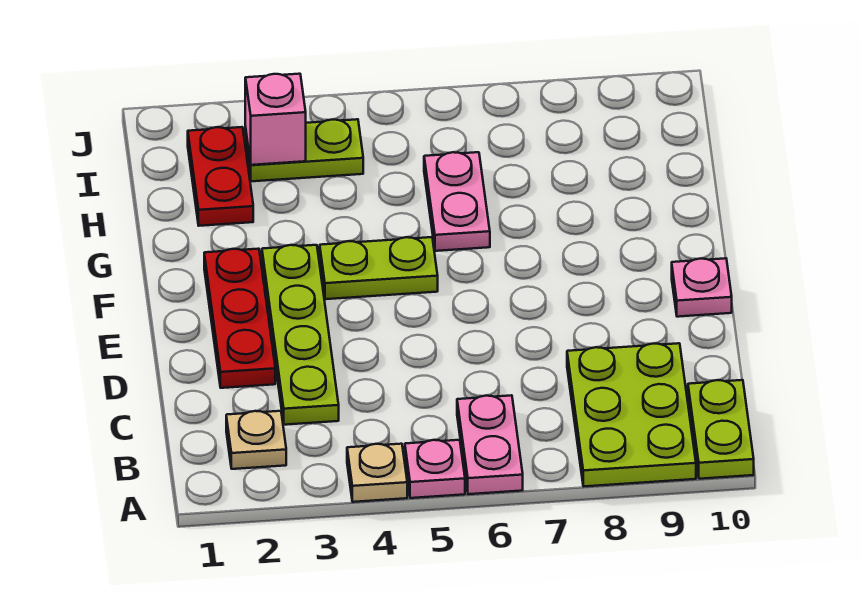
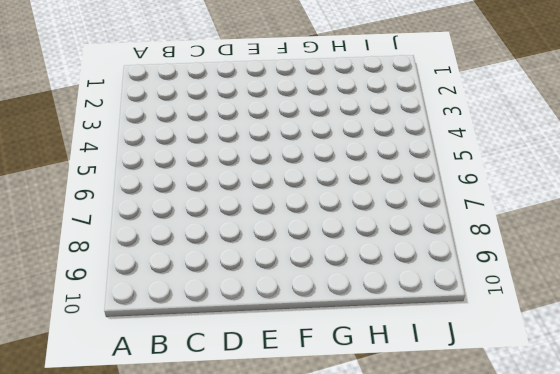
none -> tan 1x1 plate [347,444,407,502]
none -> pink 1x1 plate [405,440,465,498]
none -> pink 1x2 plate [457,395,523,494]

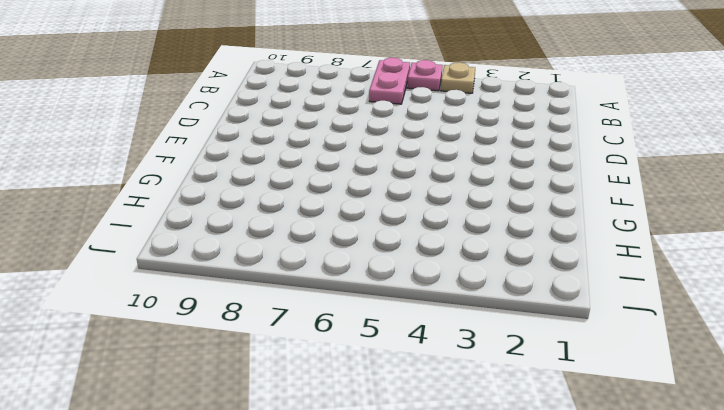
none -> lime 2x3 plate [567,343,696,486]
none -> lime 1x2 plate [688,380,754,479]
none -> tan 1x1 plate [226,411,286,469]

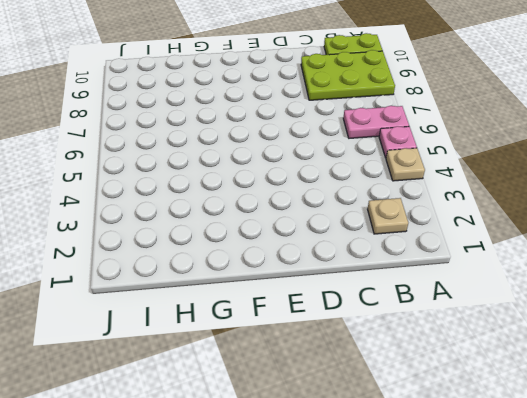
none -> lime 1x4 plate [262,245,339,425]
none -> red 1x3 plate [204,249,275,388]
none -> pink 1x1 plate [672,258,732,317]

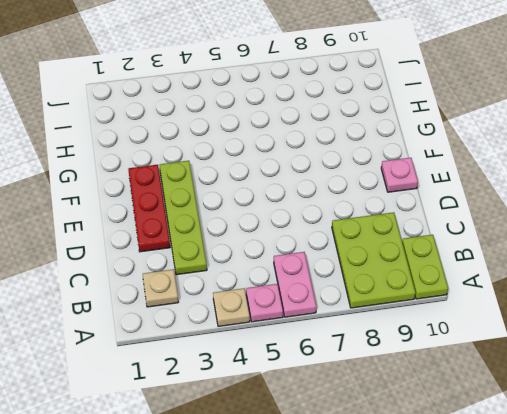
none -> lime 1x2 plate [320,237,438,299]
none -> pink 1x2 plate [424,152,490,251]
none -> red 1x2 plate [188,127,253,226]

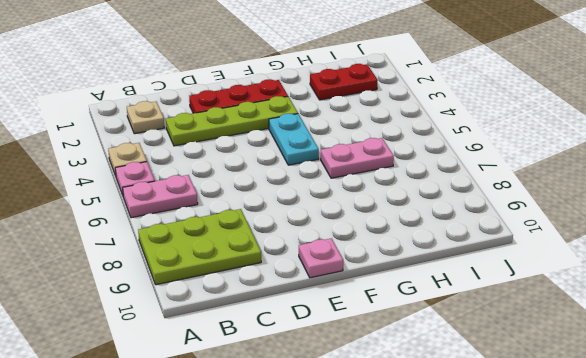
cyan 1x2 plate [269,114,319,165] -> lime 1x2 plate [320,237,438,299]
none -> lime 1x2 plate [688,380,754,479]
none -> lime 1x2 plate [245,119,363,181]
none -> pink 1x1 brick [245,74,306,165]

